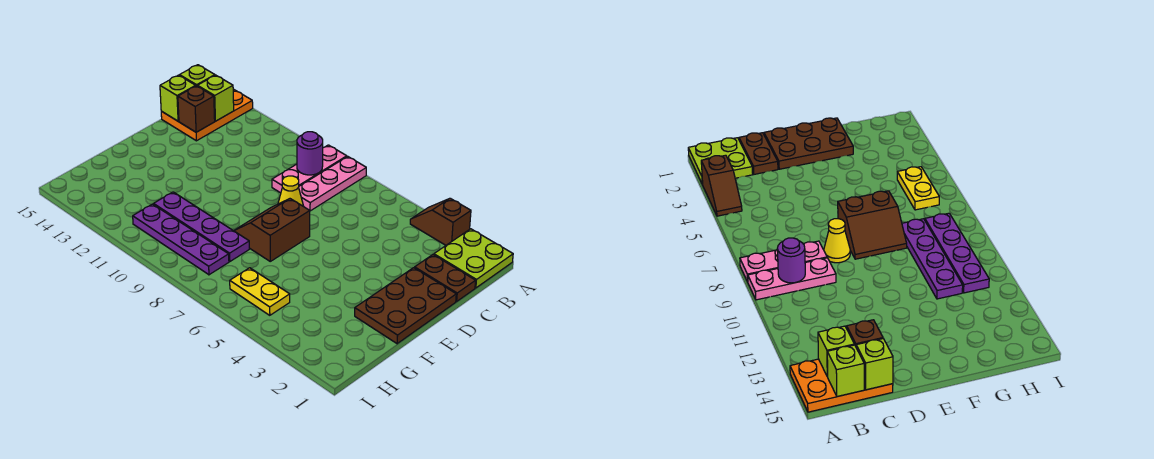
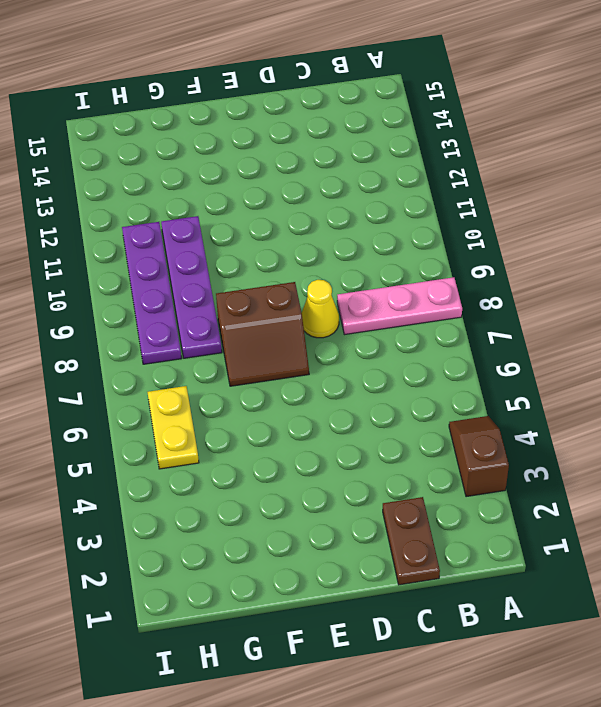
brown 2x2 slope [216,282,309,386] -> brown 2x2 slope turned to [234,199,310,261]
none -> lime 2x2 plate [434,229,513,288]
none -> pink 1x3 plate [272,145,347,193]
none -> orange 2x3 plate [161,89,253,141]

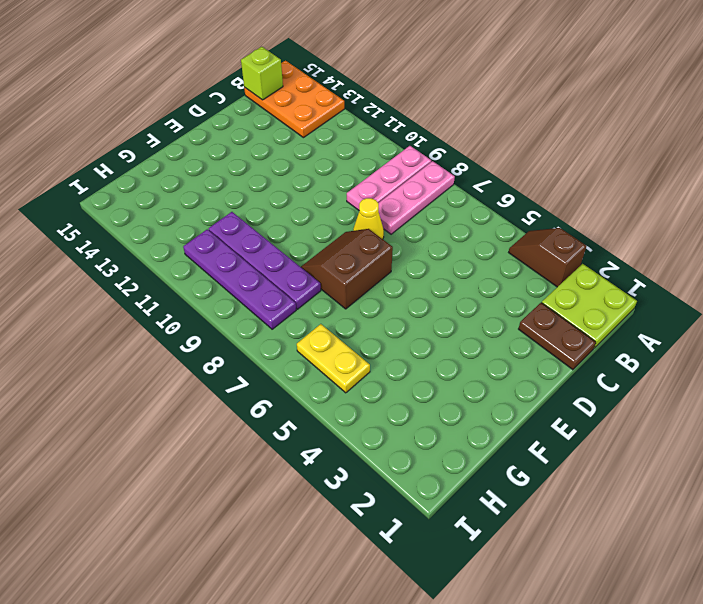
orange 2x3 plate [244,61,344,138] -> orange 2x3 plate turned to [161,89,253,141]
none -> brown 2x3 plate [355,268,456,344]
none -> purple 1x1 round brick [297,132,323,175]
none -> lime 1x1 brick [198,75,234,121]

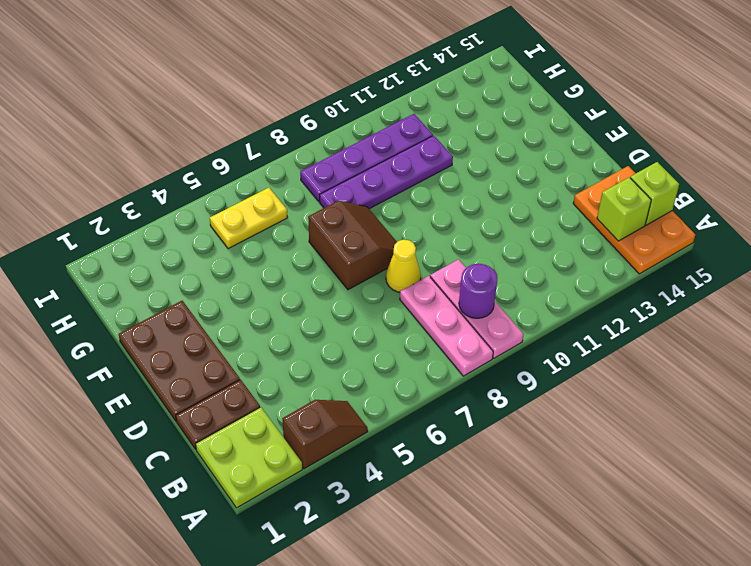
none -> brown 1x1 brick [178,86,215,132]
none -> lime 1x1 brick [160,75,195,121]

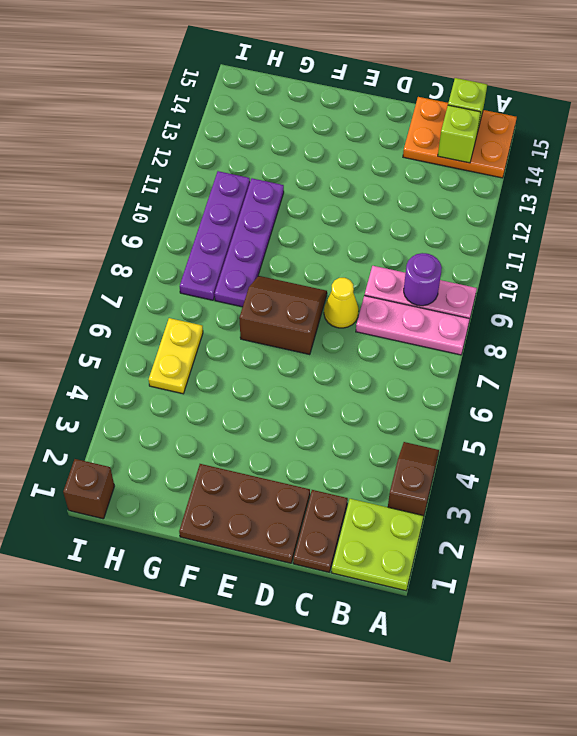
brown 1x1 brick [63,459,114,519] -> brown 1x1 brick moved to [178,86,215,132]
none -> lime 1x1 brick [160,75,195,121]

